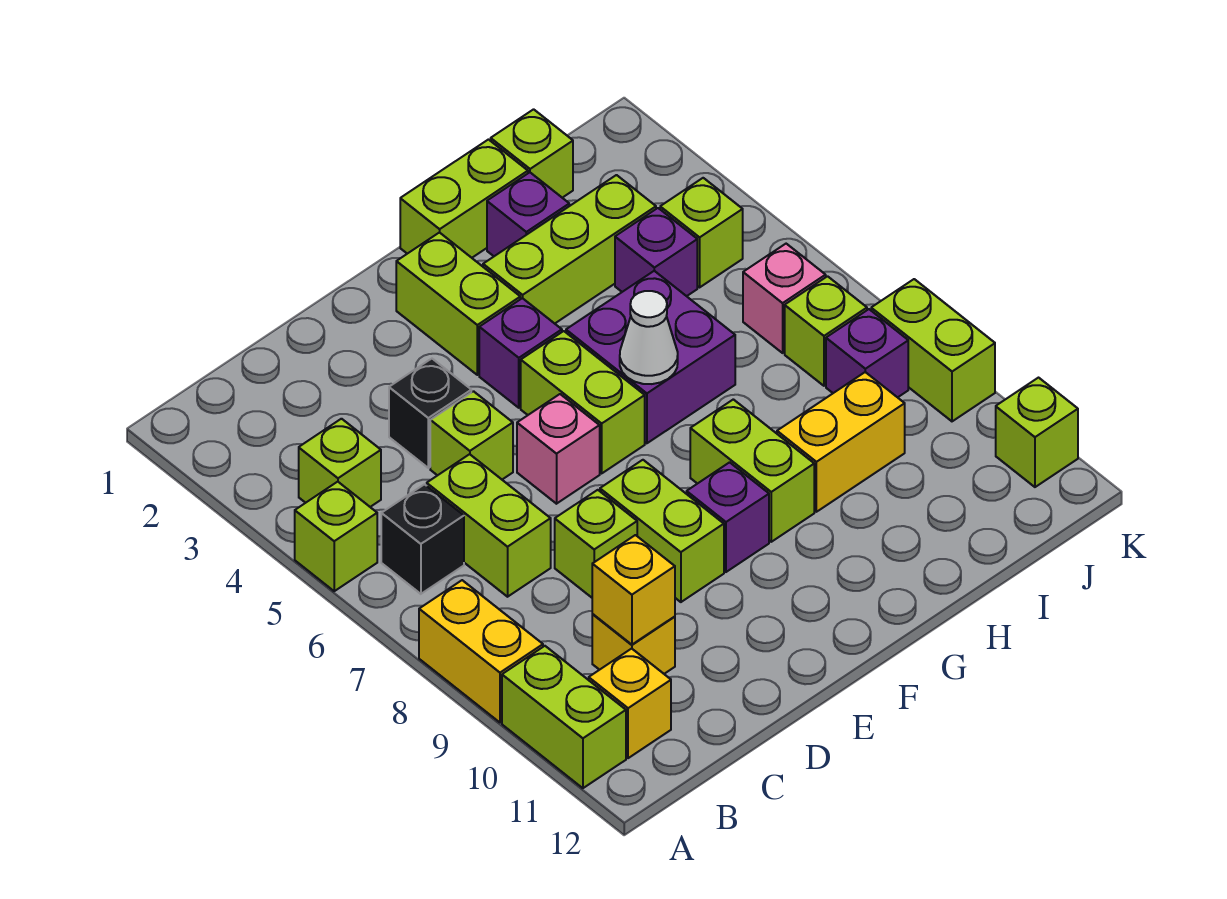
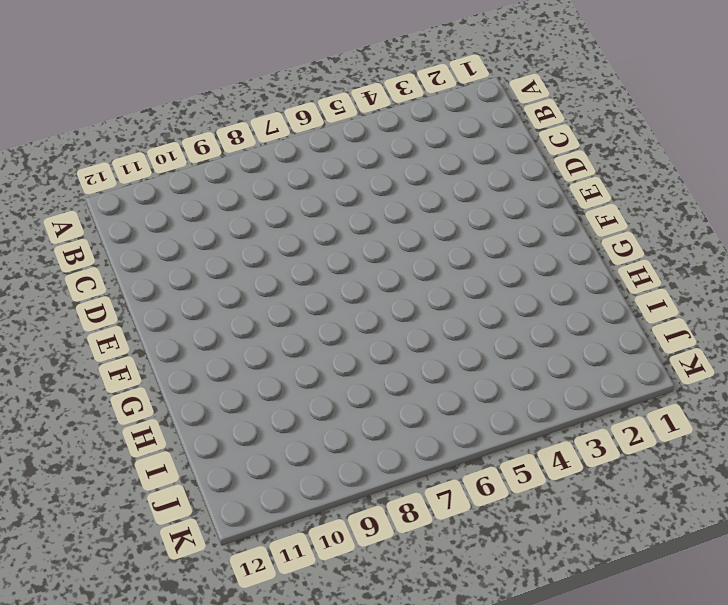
none -> lime 1x1 brick [295,482,377,591]
none -> yellow 1x2 brick [419,580,543,723]
none -> lime 1x2 brick [502,646,626,788]
none -> lime 1x1 brick [299,419,381,507]

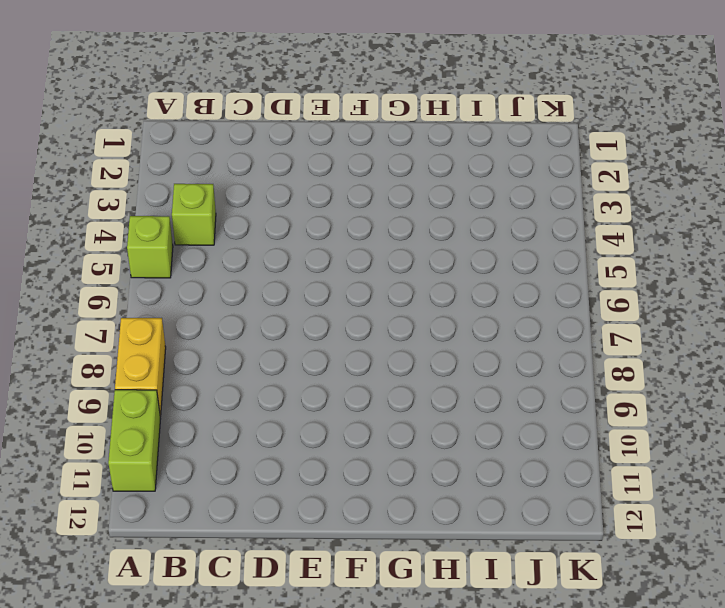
none -> black 1x1 brick [381,484,464,594]
none -> yellow 1x1 brick [589,649,671,758]
none -> lime 1x2 brick [427,454,551,597]
none -> yellow 1x1 brick [592,614,675,674]

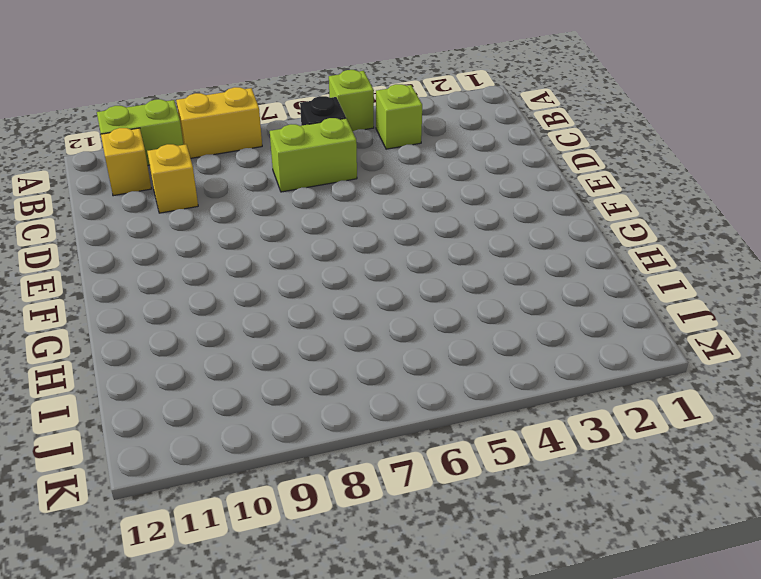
none -> black 1x1 brick [389,359,471,468]
none -> lime 1x1 brick [430,391,513,479]
none -> lime 1x1 brick [555,490,637,598]
none -> pink 1x1 brick [517,394,600,504]

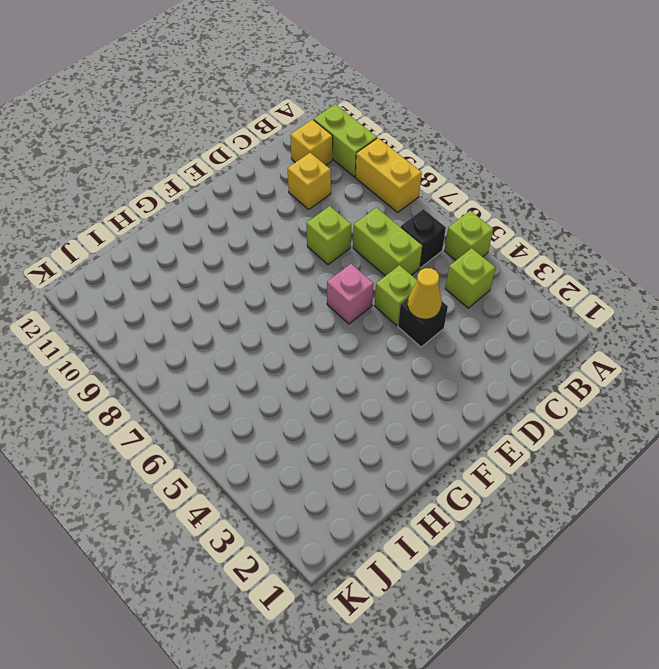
yellow 1x1 cone [408,268,442,319] -> none
none -> lime 1x2 brick [600,460,724,602]
none -> lime 1x2 brick [396,232,520,375]
none -> purple 1x1 brick [479,298,562,408]
none -> lime 1x2 brick [521,331,645,473]

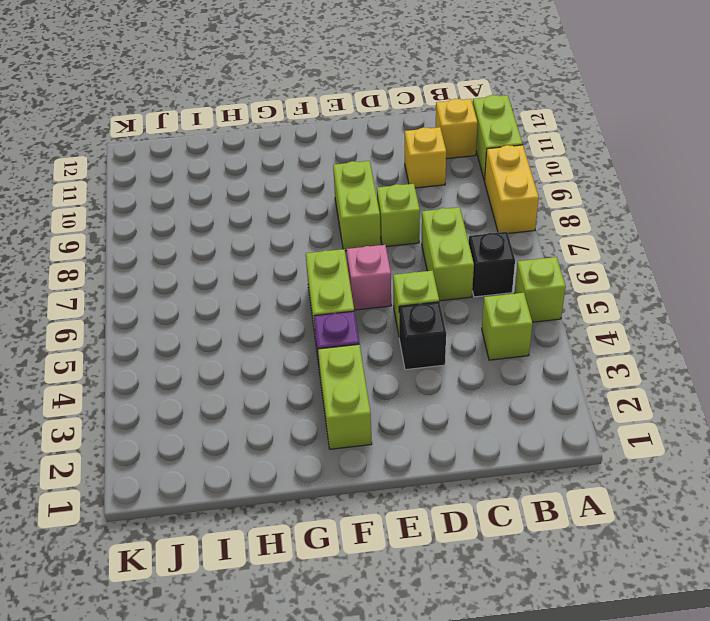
none -> purple 1x1 brick [687,462,769,572]
none -> lime 1x2 brick [400,140,528,258]
none -> lime 1x3 brick [483,175,656,324]
none -> purple 2x2 brick [566,271,735,443]

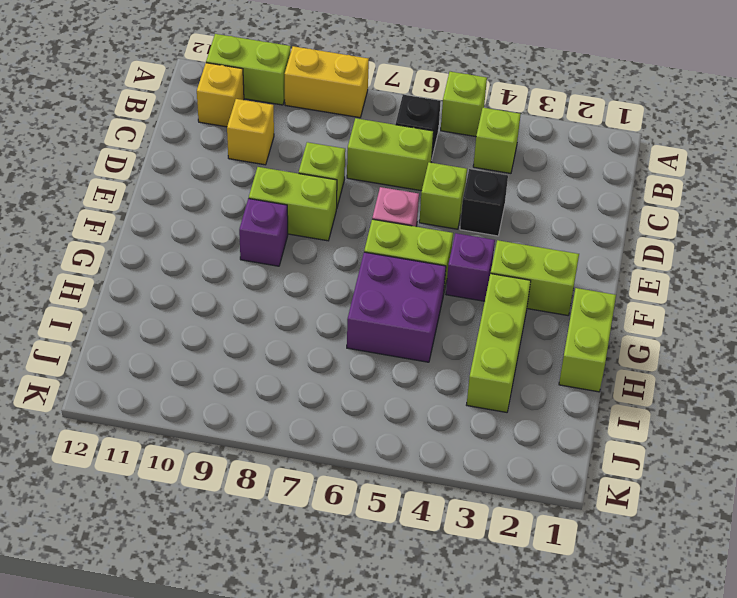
none -> lime 1x2 brick [690,399,814,542]
none -> purple 1x1 brick [487,172,569,256]
none -> yellow 1x2 brick [777,372,905,512]
none -> lime 1x1 brick [491,109,573,198]

